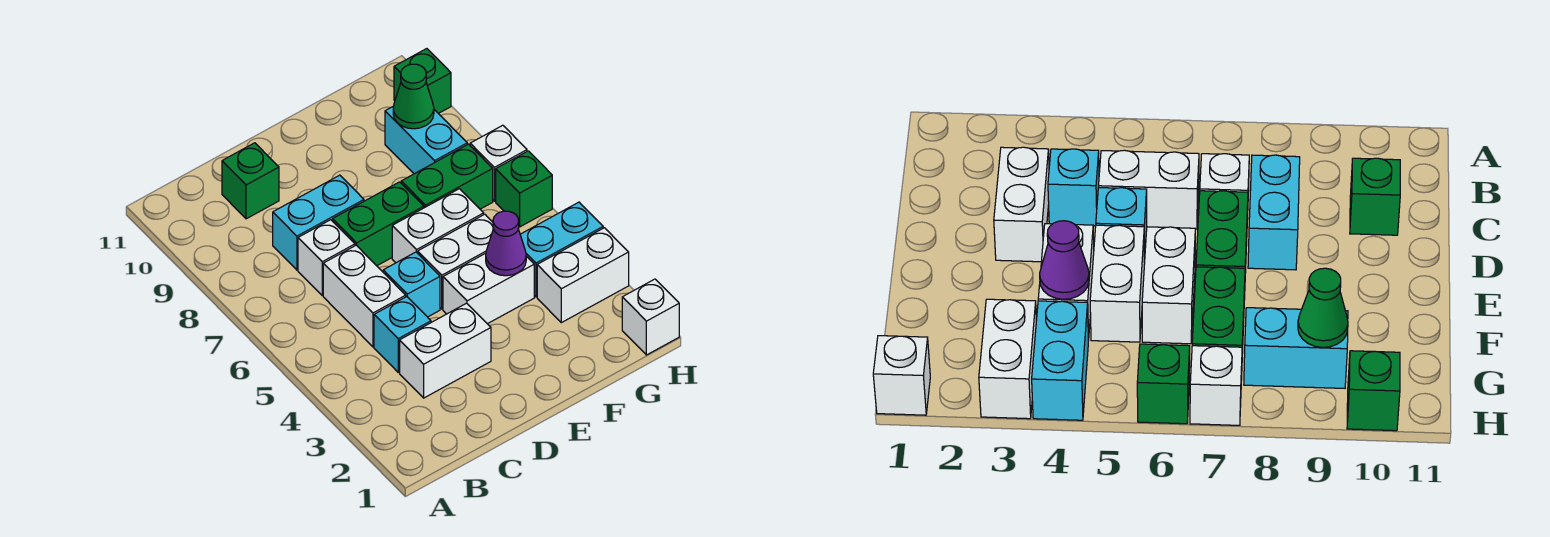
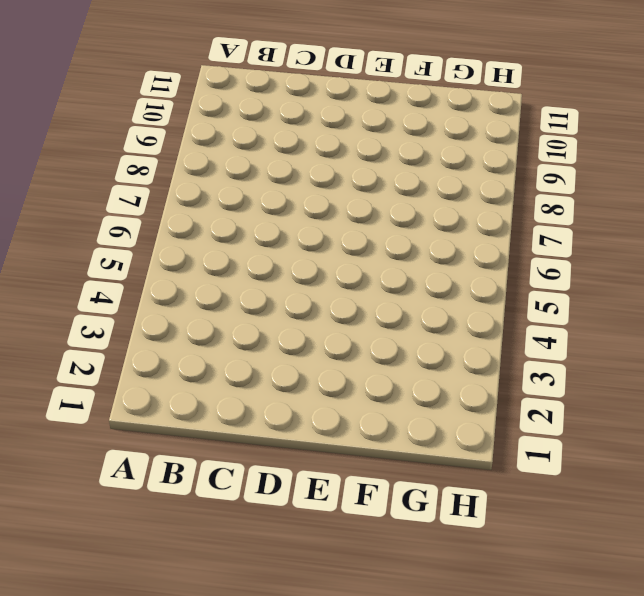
none -> white 1x2 brick [400,303,491,398]
none -> cyan 1x1 brick [374,297,431,372]
none -> white 1x2 brick [323,245,406,347]

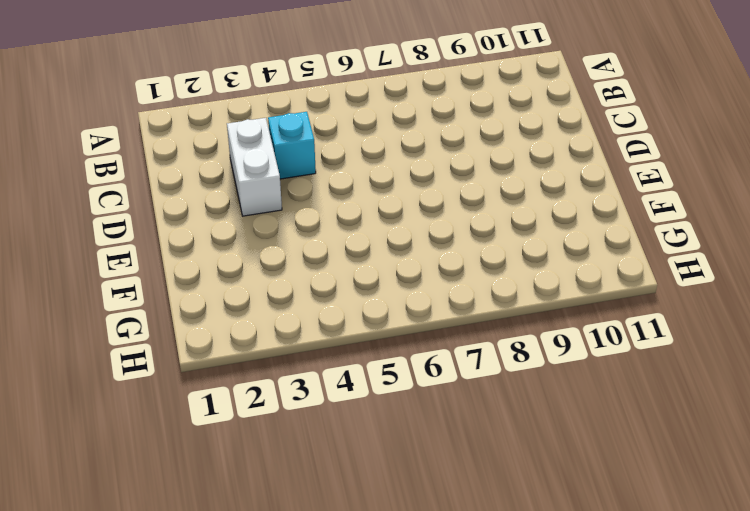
none -> white 1x2 brick [323,245,406,347]
none -> white 1x1 brick [298,220,355,295]
none -> cyan 1x2 brick [273,175,364,270]

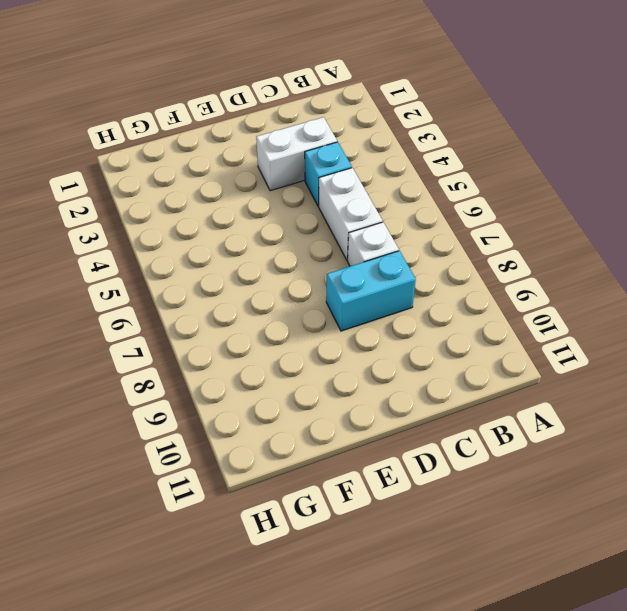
none -> green 1x1 brick [222,143,279,219]
none -> cyan 1x1 brick [383,252,440,317]
none -> green 1x2 brick [333,182,424,266]

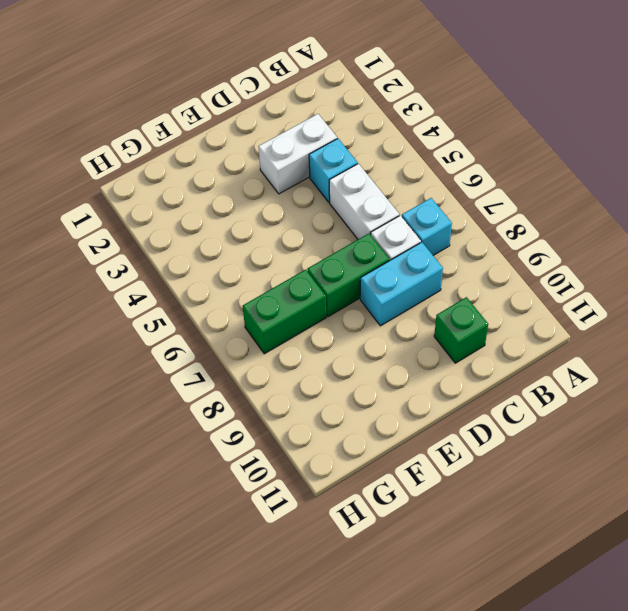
cyan 1x1 brick [402,198,452,255] -> cyan 1x1 brick moved to [383,252,440,317]
none -> white 1x2 brick [443,253,534,324]
none -> white 1x2 brick [418,214,493,309]
none -> white 1x2 brick [392,189,484,263]

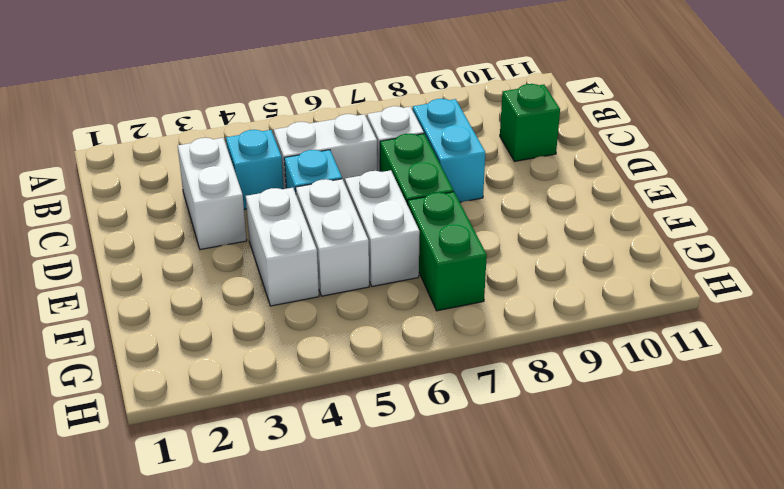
none -> white 1x2 brick [537,228,629,323]
none -> cyan 1x2 brick [520,202,603,297]
none -> cyan 1x2 brick [385,107,467,174]

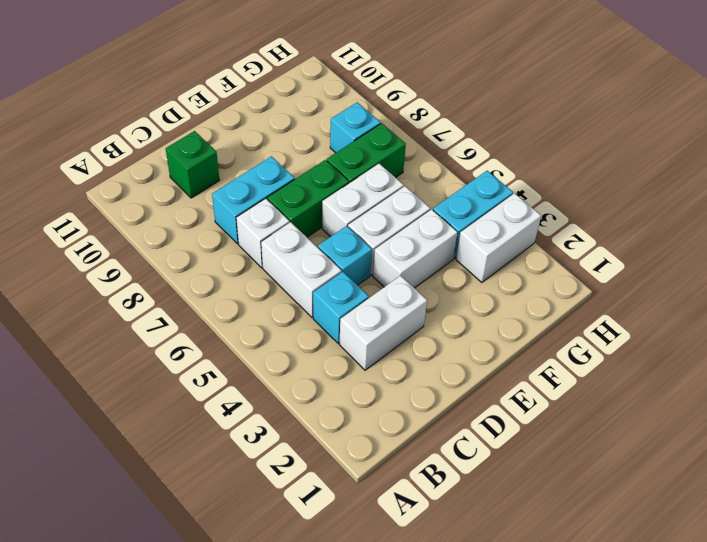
cyan 1x1 brick [330,102,381,153] -> cyan 1x2 brick [385,107,467,174]
none -> white 1x1 brick [622,279,679,355]
none -> green 1x1 brick [496,151,552,227]
none -> white 1x1 brick [470,125,527,201]

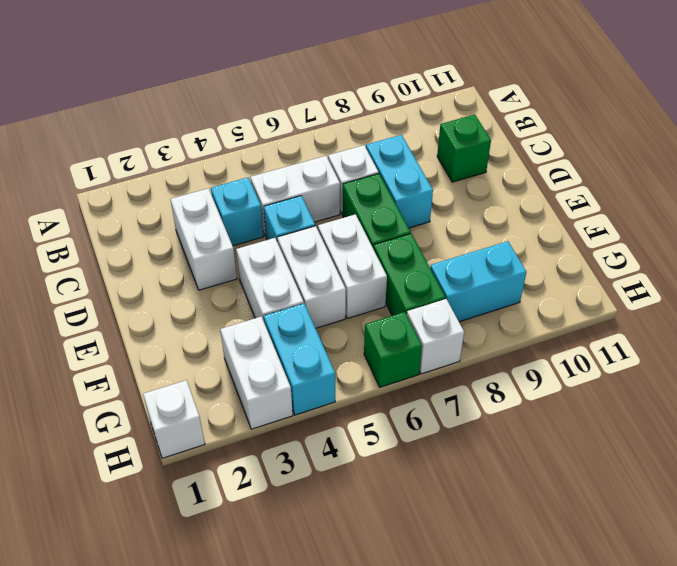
none -> green 1x1 brick [394,49,451,114]
none -> purple 1x1 cone [486,211,526,276]
none -> green 1x1 cone [393,64,434,129]

